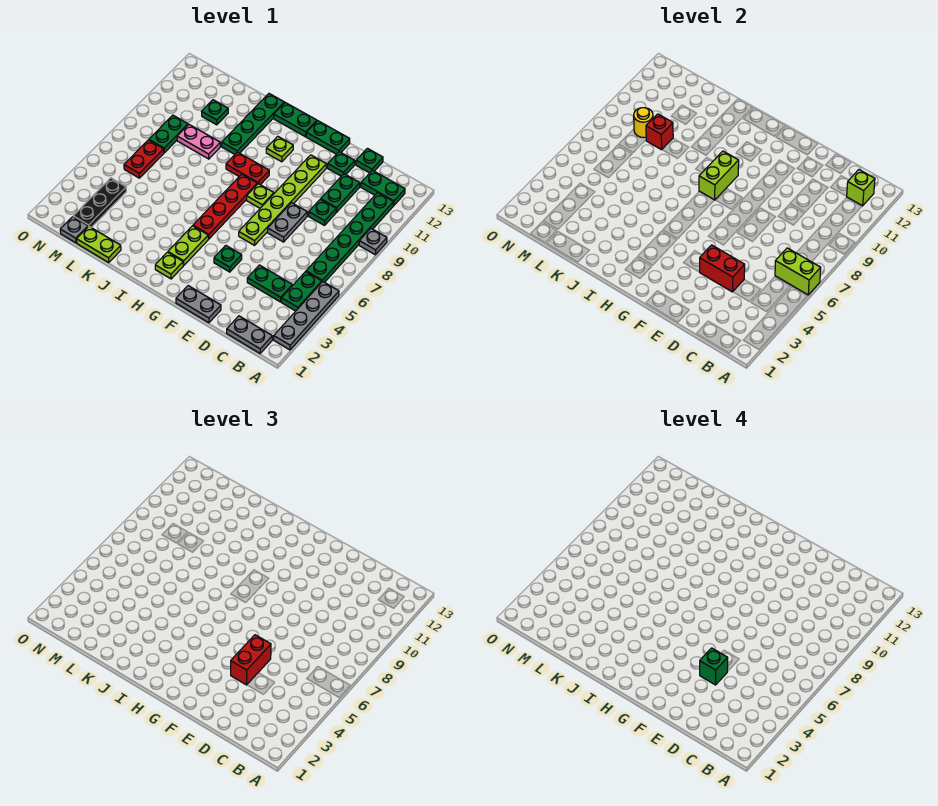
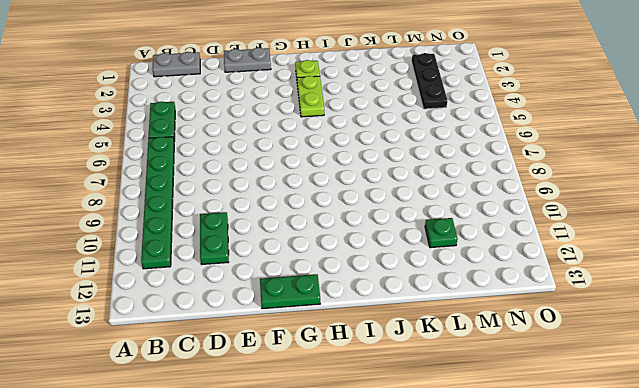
none -> grey 1x4 plate [274,282,339,350]
none -> grey 1x1 plate [359,228,387,255]
none -> green 1x2 plate [361,170,405,206]
none -> green 1x2 plate [247,265,292,302]

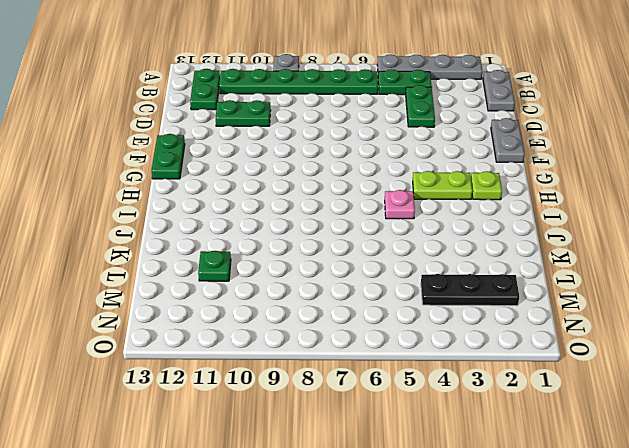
pink 1x1 plate [385,190,415,219] -> none
none -> green 1x1 plate [309,199,336,225]
none -> green 1x1 plate [356,148,383,173]
none -> grey 1x2 plate [268,203,307,242]
none -> green 1x1 plate [328,152,355,176]

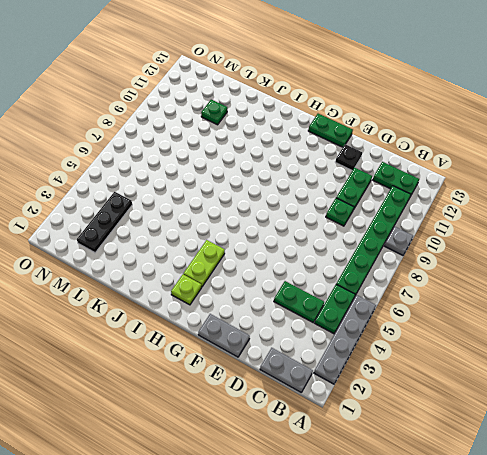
black 1x1 plate [335,144,362,171] -> green 1x1 plate [328,152,355,176]
none -> green 1x1 plate [356,148,383,173]
none -> grey 1x2 plate [268,203,307,242]
none -> green 1x1 plate [214,245,242,272]
none -> lime 1x6 plate [239,155,326,245]

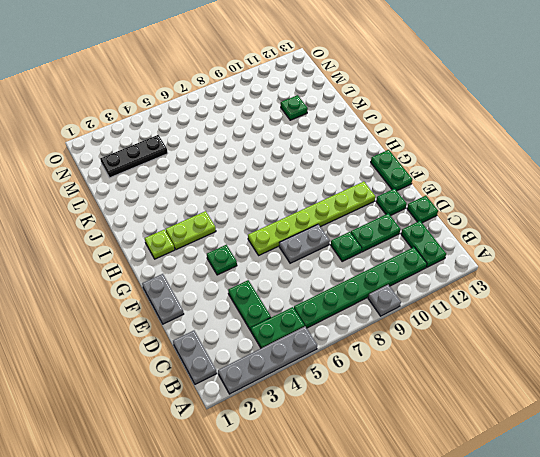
none -> lime 1x1 plate [247,184,274,208]
none -> red 1x4 plate [193,174,257,239]
none -> red 1x2 plate [226,152,269,185]
none -> lime 1x1 plate [266,136,293,162]

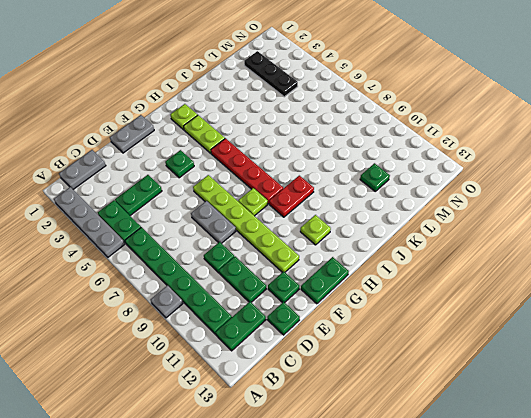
none -> green 1x2 plate [274,103,317,137]
none -> green 1x4 plate [222,94,284,154]
none -> lime 1x2 plate [77,227,121,262]
none -> pink 1x2 plate [177,125,220,159]

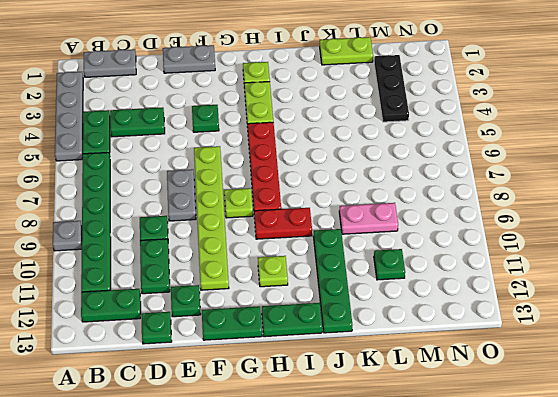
none -> grey 1x1 plate [60,217,88,243]
none -> red 1x2 plate [124,140,164,178]
none -> green 1x2 plate [149,115,188,153]
none -> lime 1x2 brick [775,248,821,295]

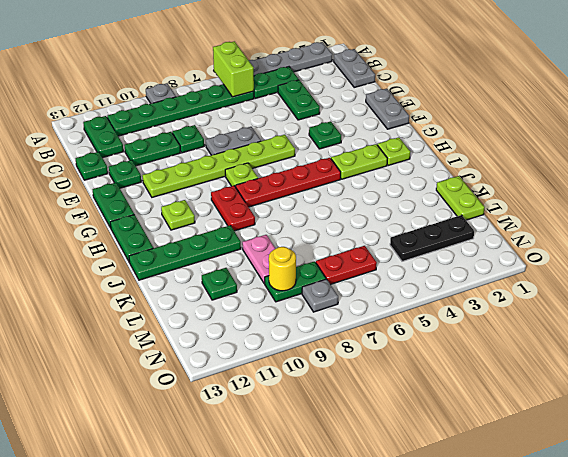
grey 1x1 plate [302,279,338,312] -> grey 1x1 plate moved to [60,217,88,243]
none -> lime 1x1 brick [847,170,875,206]
none -> red 1x2 brick [700,245,745,292]
none -> lime 1x2 brick [699,151,739,200]
none -> red 1x1 brick [646,114,673,150]

